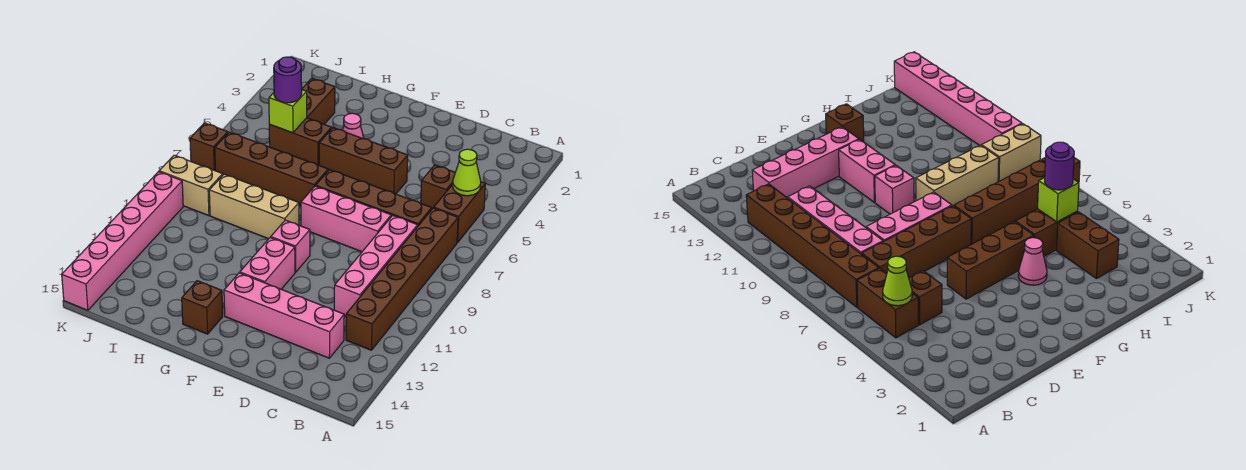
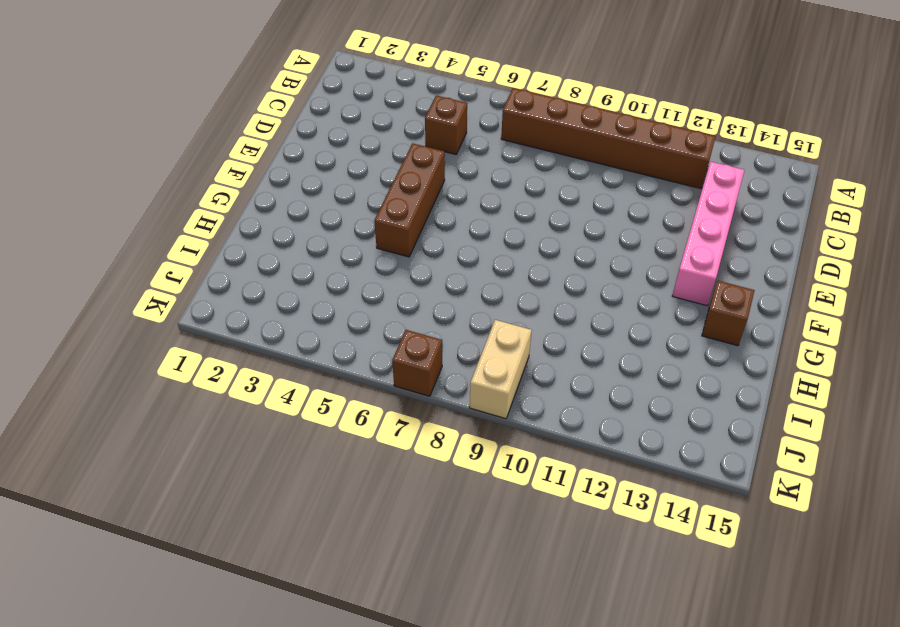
none -> brown 1x2 brick [434,182,485,243]
none -> brown 1x4 brick [316,170,432,226]
none -> pink 1x4 brick [334,215,418,316]

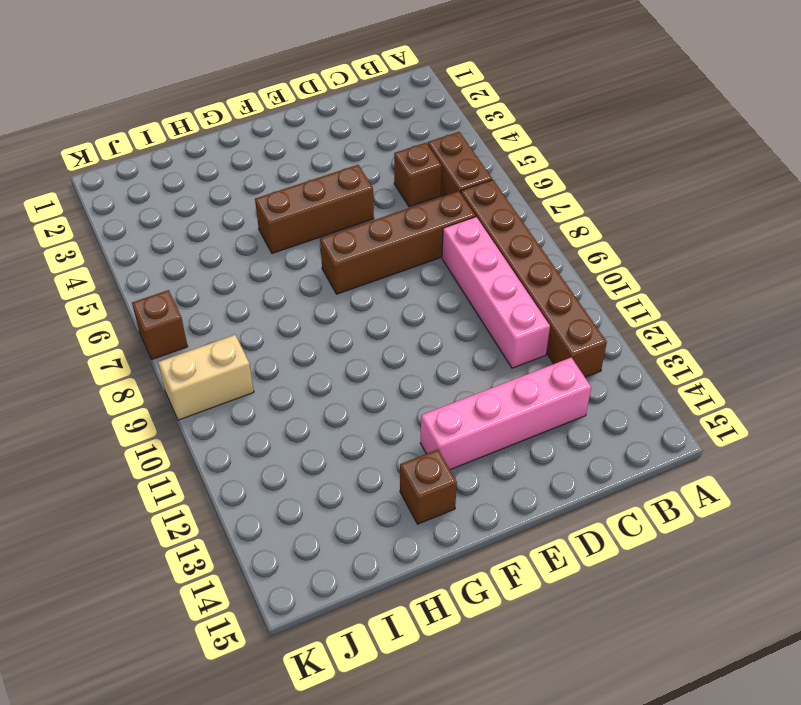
none -> pink 1x3 brick [301,186,391,252]
none -> pink 1x1 brick [271,220,310,272]
none -> pink 1x2 brick [240,237,295,289]

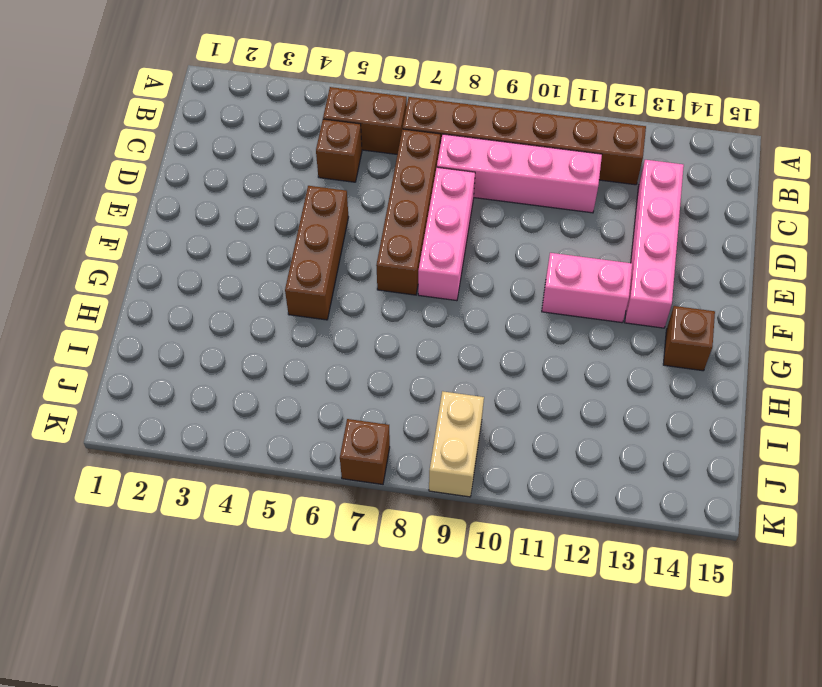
none -> pink 1x1 brick [271,220,310,272]
none -> pink 1x1 cone [343,113,364,139]
none -> brown 1x4 brick [215,132,328,206]

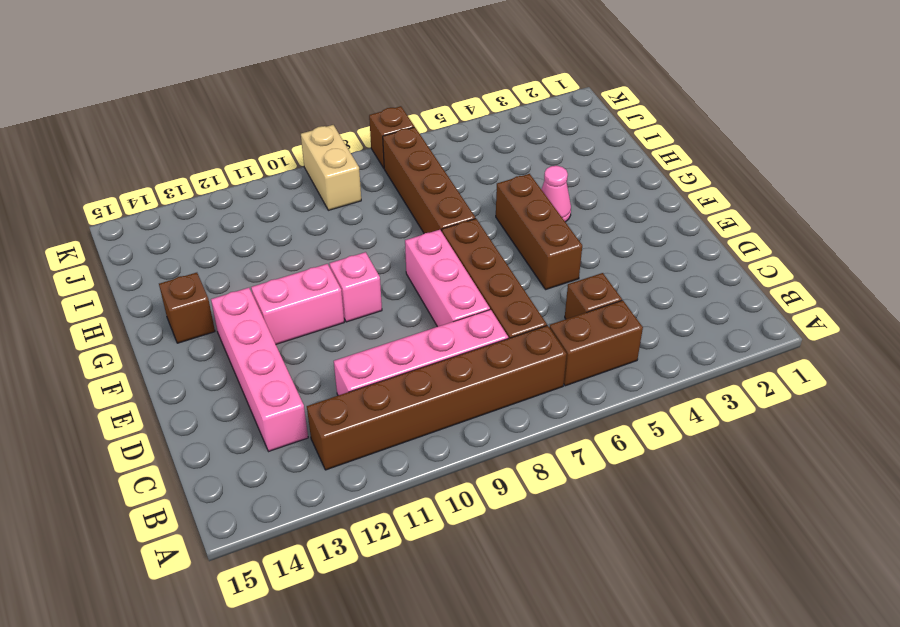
none -> tan 1x3 brick [209,174,299,239]
none -> brown 1x2 brick [269,118,332,165]
none -> brown 1x2 brick [302,78,335,124]

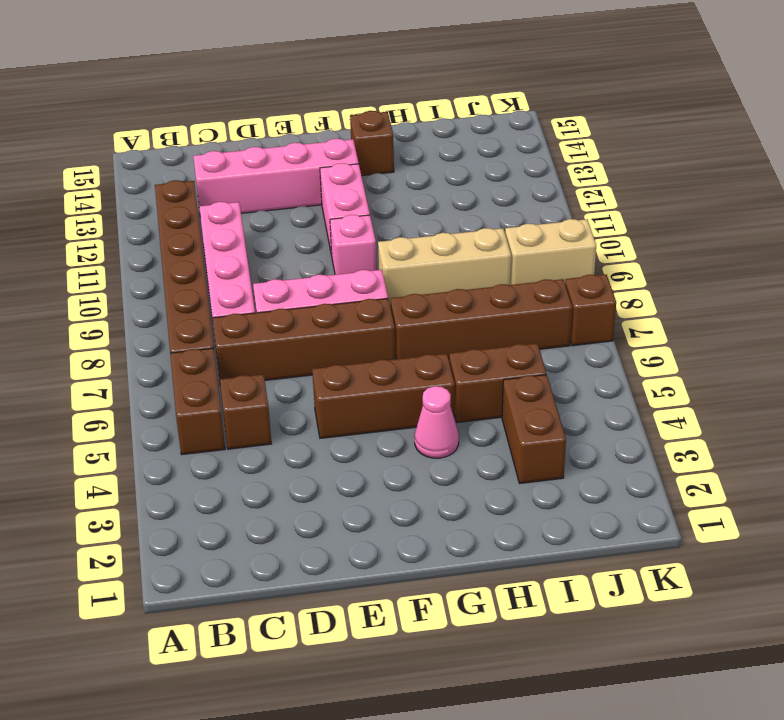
none -> pink 1x6 brick [62,172,183,310]
none -> lime 1x1 cone [453,149,481,196]
none -> lime 1x1 brick [269,90,307,133]

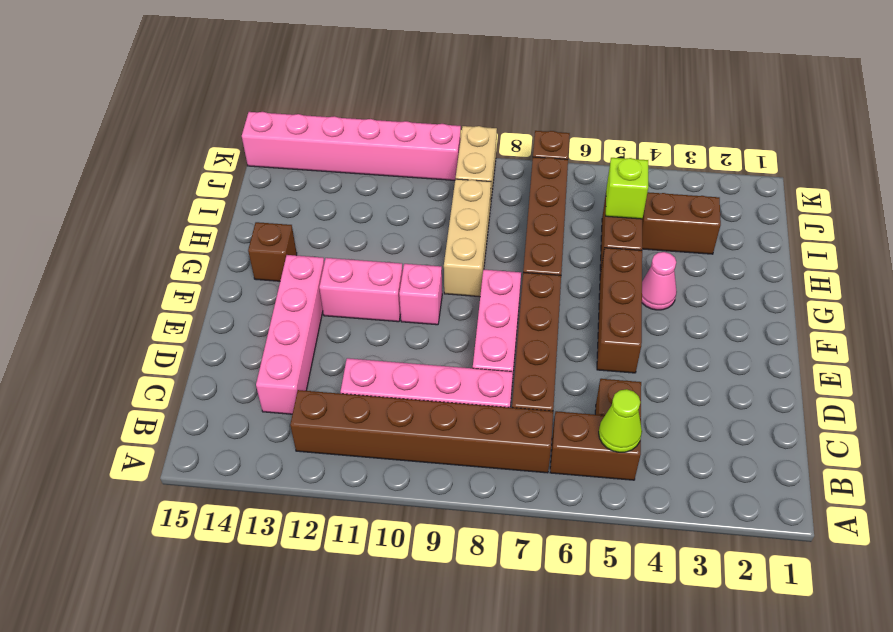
none -> purple 1x1 round brick [274,57,302,103]

